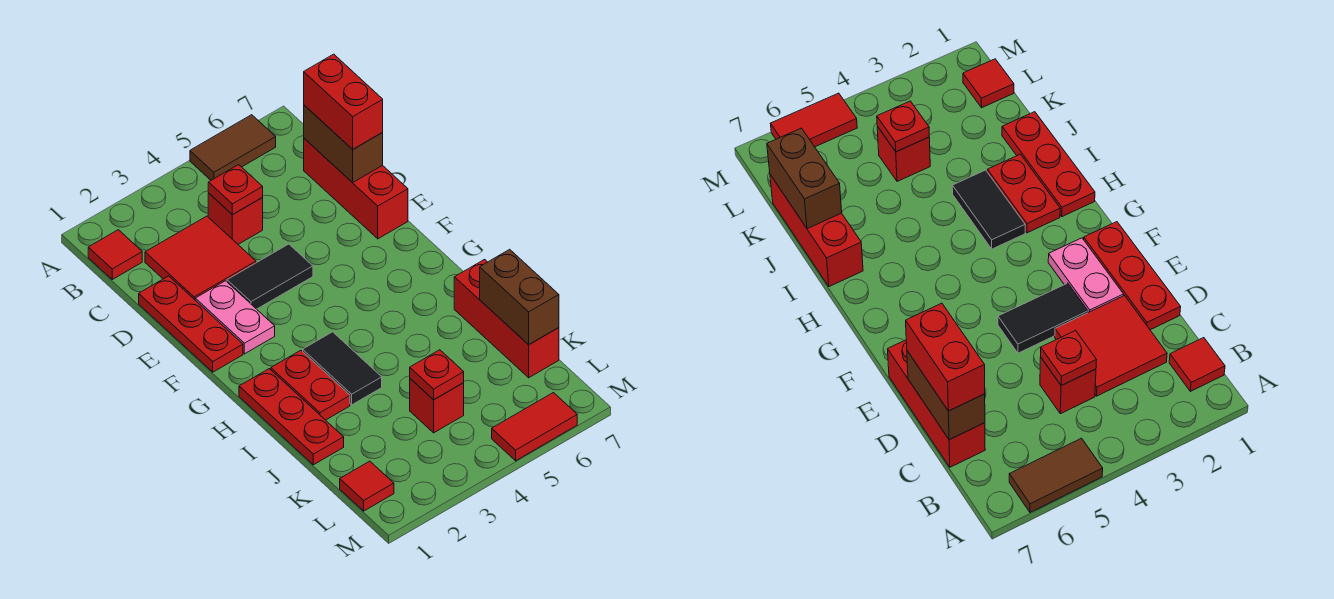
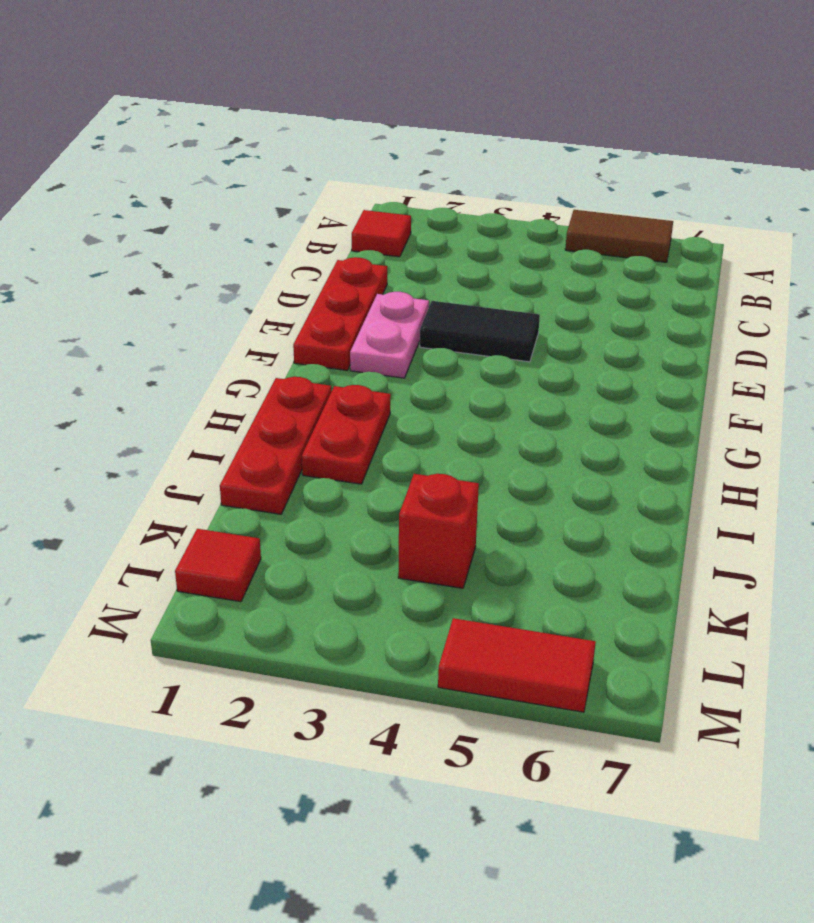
none -> red 2x2 tile [145,216,256,300]
none -> red 1x1 brick [208,193,263,244]
none -> red 1x3 brick [304,138,408,239]

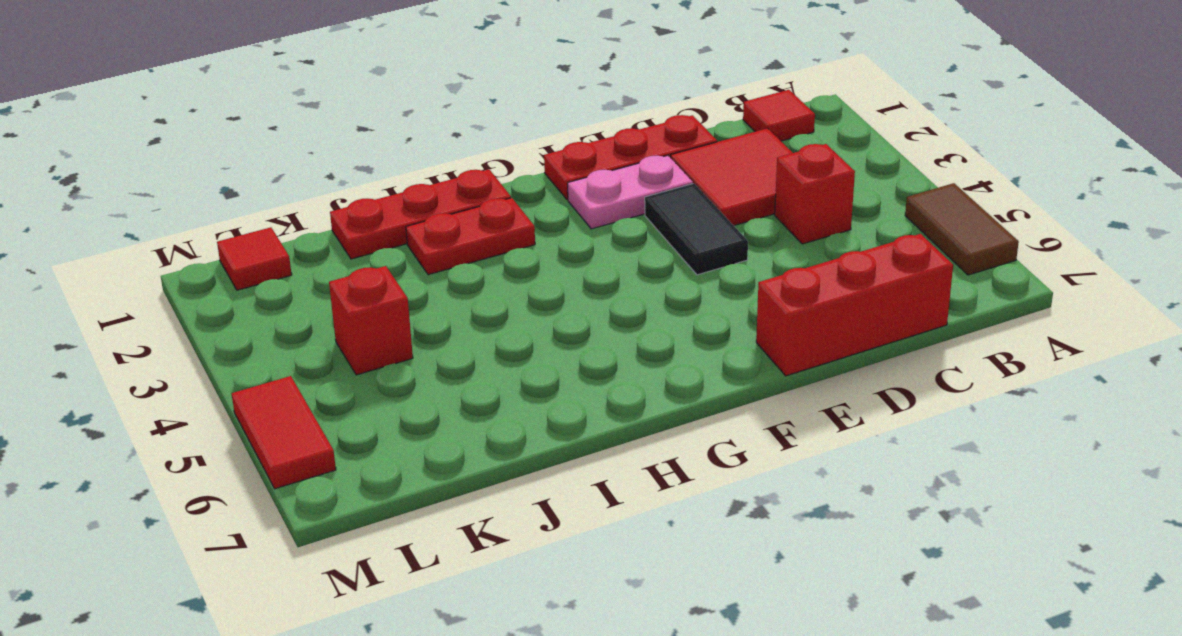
none -> black 1x2 tile [303,332,382,405]
none -> red 1x3 brick [454,260,559,378]
none -> red 1x1 plate [208,165,263,215]

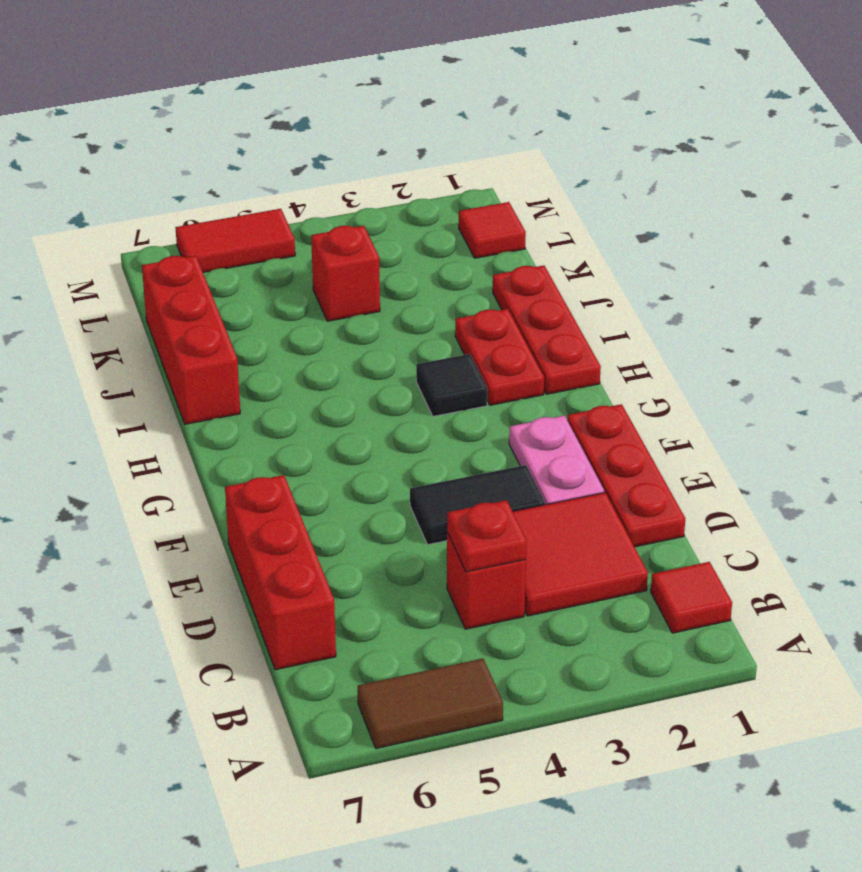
black 1x1 tile [416,354,487,416] -> black 1x2 tile [303,332,382,405]
none -> brown 1x2 brick [304,105,383,183]
none -> brown 1x2 brick [480,249,559,345]
none -> red 1x1 plate [410,350,464,400]

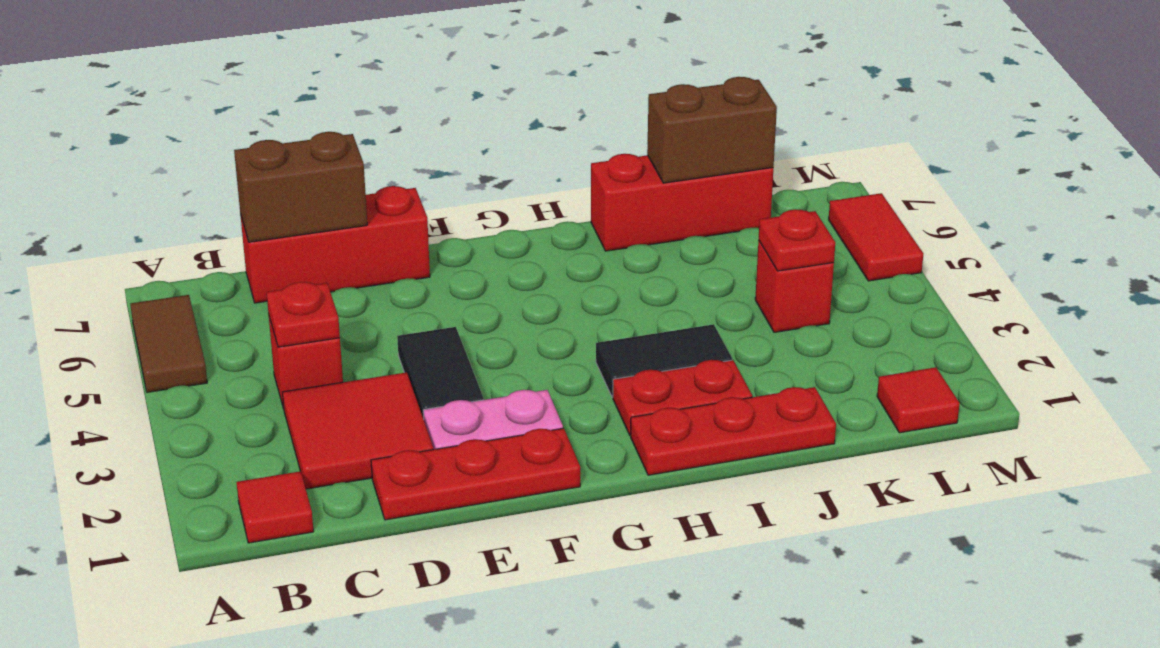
none -> red 1x2 brick [304,54,383,149]

